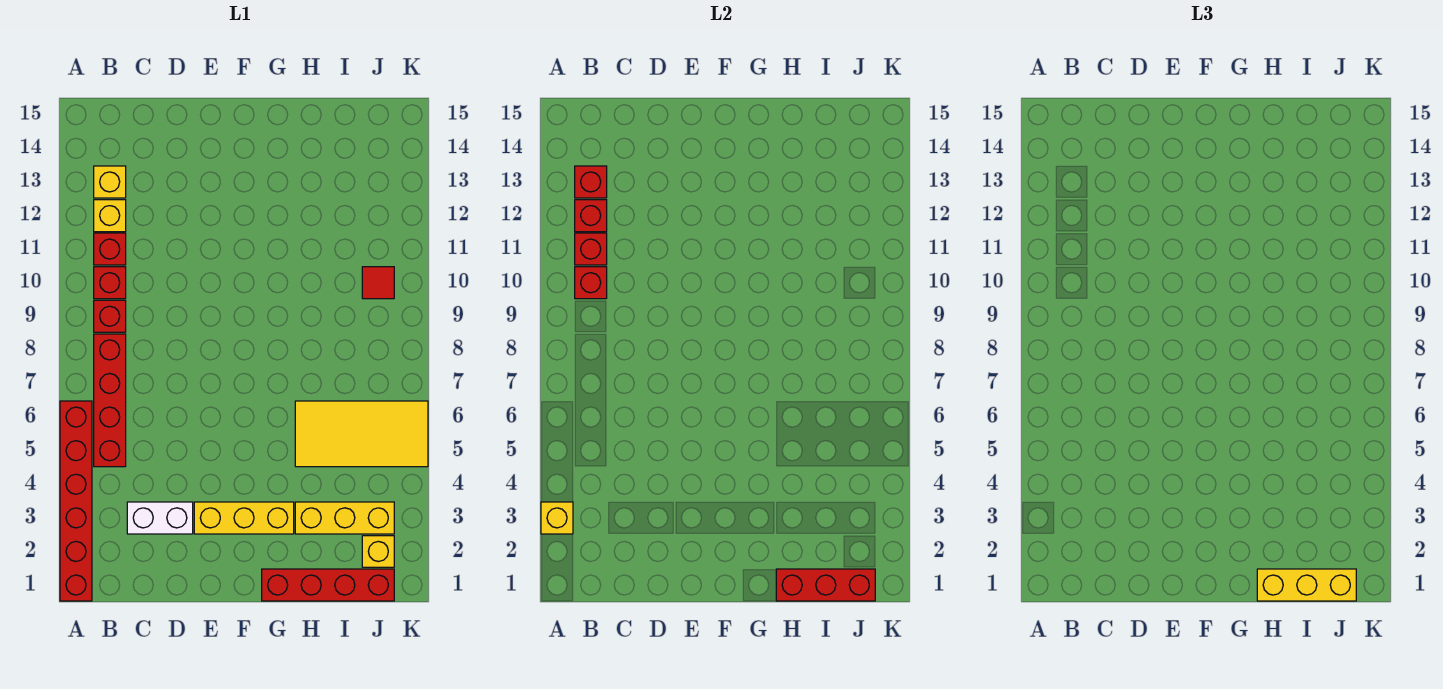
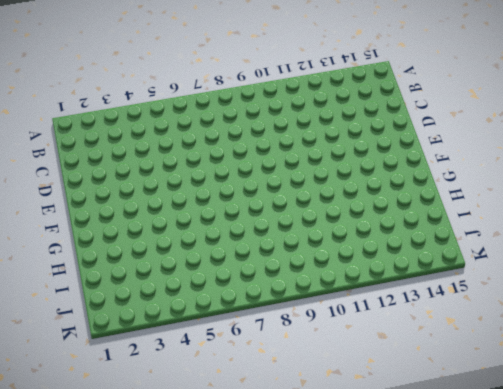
none -> red 1x6 brick [60,401,92,601]
none -> red 1x4 brick [94,334,126,467]
none -> red 1x1 brick [94,300,126,332]

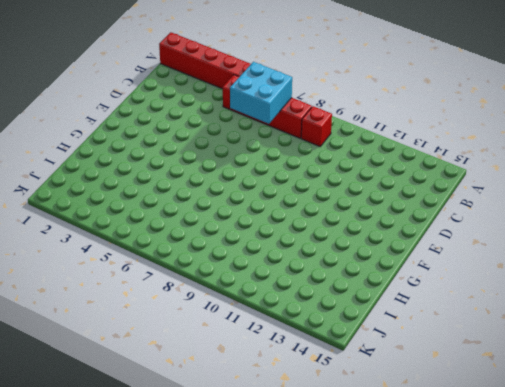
cyan 2x2 brick [230,62,292,124] -> none
none -> red 1x1 brick [94,267,126,299]
none -> red 1x1 brick [94,233,126,265]
none -> yellow 1x1 brick [94,200,126,232]

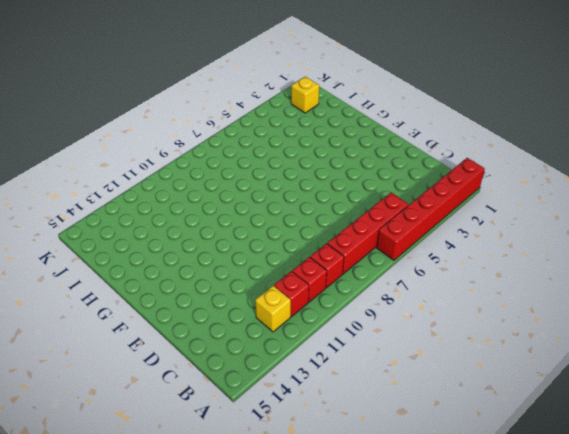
none -> yellow 1x1 brick [94,166,126,198]
none -> white 1x2 brick [127,502,193,534]
none -> yellow 1x3 brick [194,502,294,534]

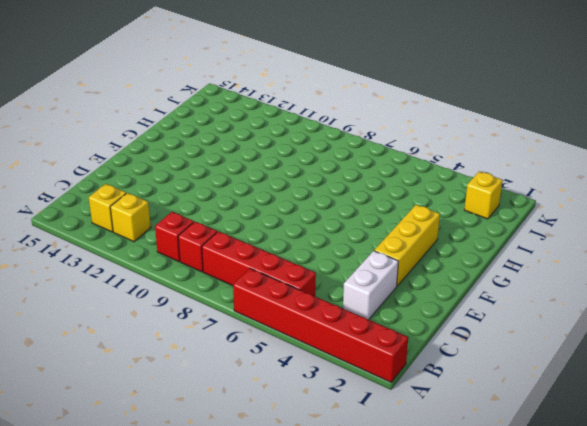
none -> red 1x1 brick [94,233,126,265]
none -> red 1x4 brick [262,569,394,601]
none -> yellow 1x3 brick [295,502,394,534]

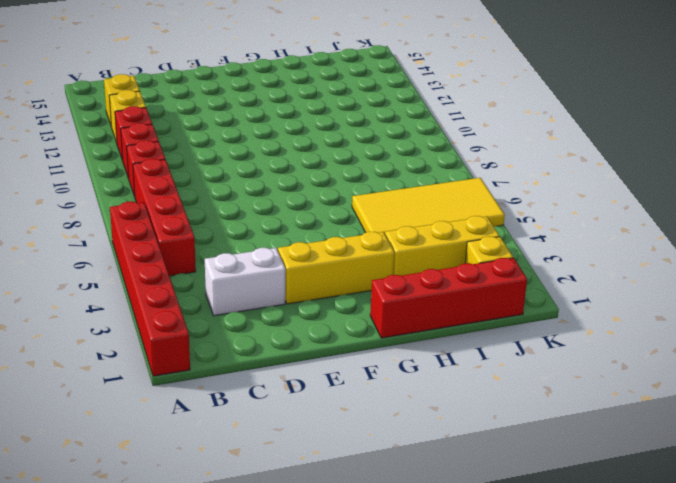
none -> red 1x1 tile [362,267,394,299]
none -> yellow 1x1 brick [541,502,573,534]
none -> red 1x1 brick [575,267,607,299]

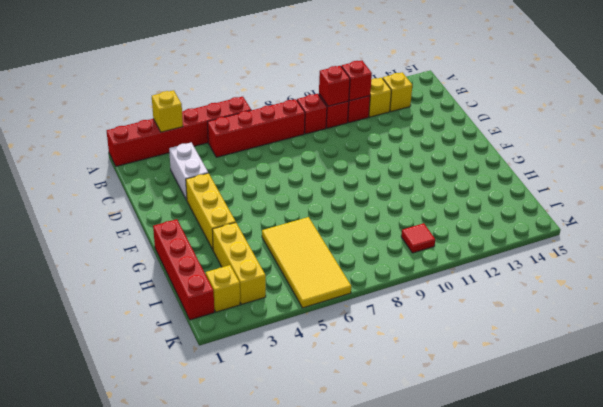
none -> red 1x1 brick [575,200,607,232]
none -> red 1x1 brick [575,166,607,198]
none -> red 1x3 brick [776,569,875,601]

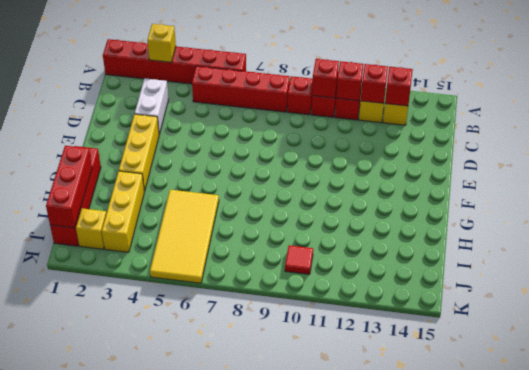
none -> yellow 1x3 brick [1257,569,1356,601]

